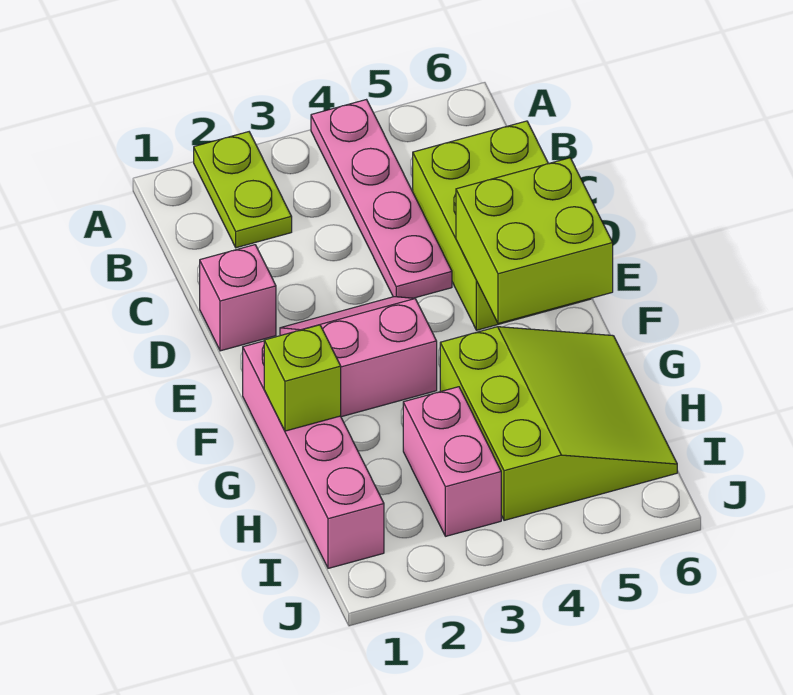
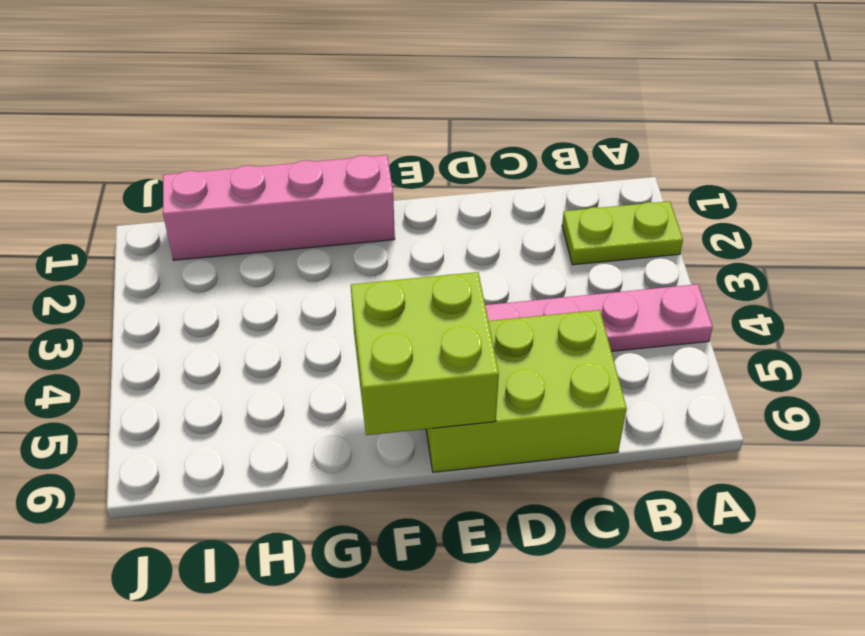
none -> pink 1x1 brick [200,245,276,351]
none -> pink 2x2 slope [280,297,437,417]

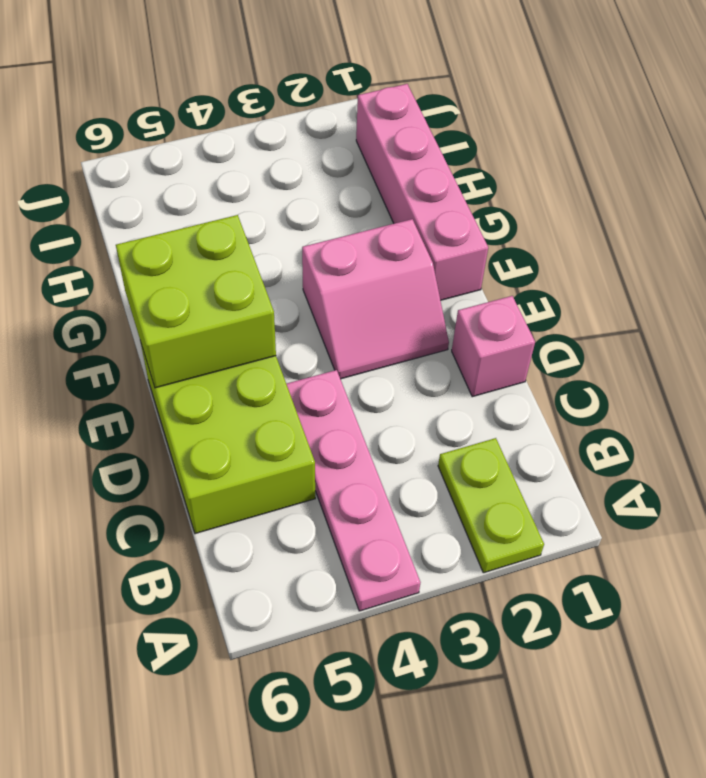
none -> lime 3x3 slope [440,327,677,520]
none -> pink 1x2 brick [403,387,501,536]

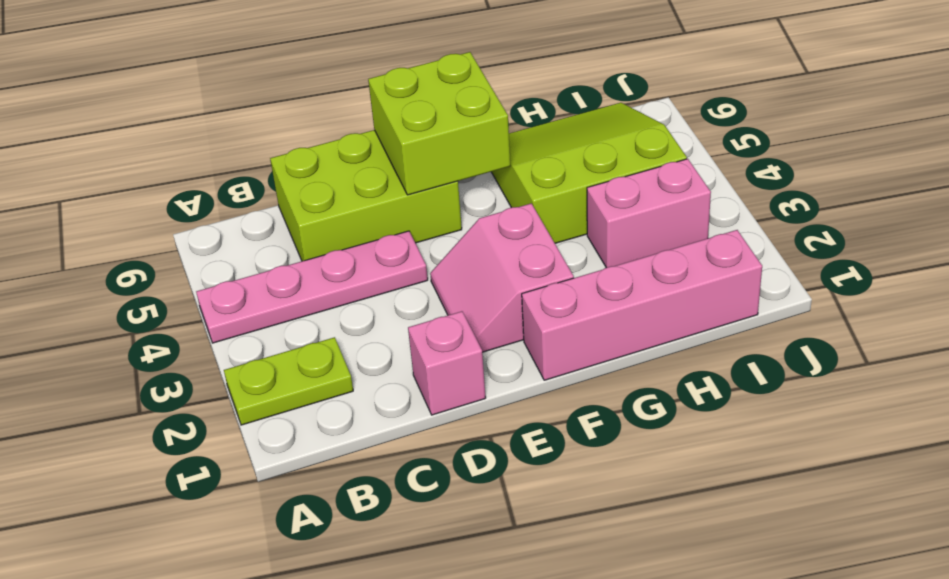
none -> lime 1x1 brick [264,325,341,431]

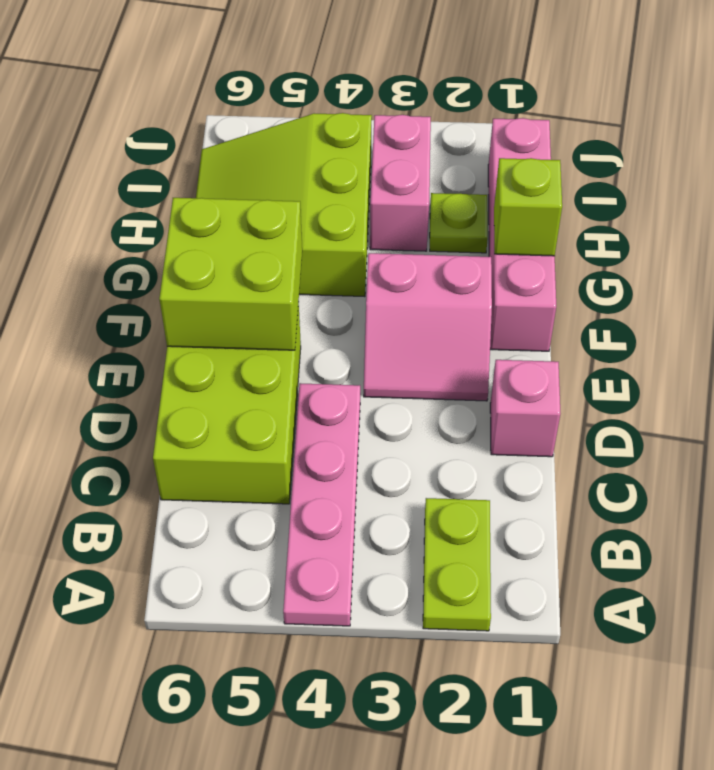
lime 1x1 plate [430,193,488,253] -> none

